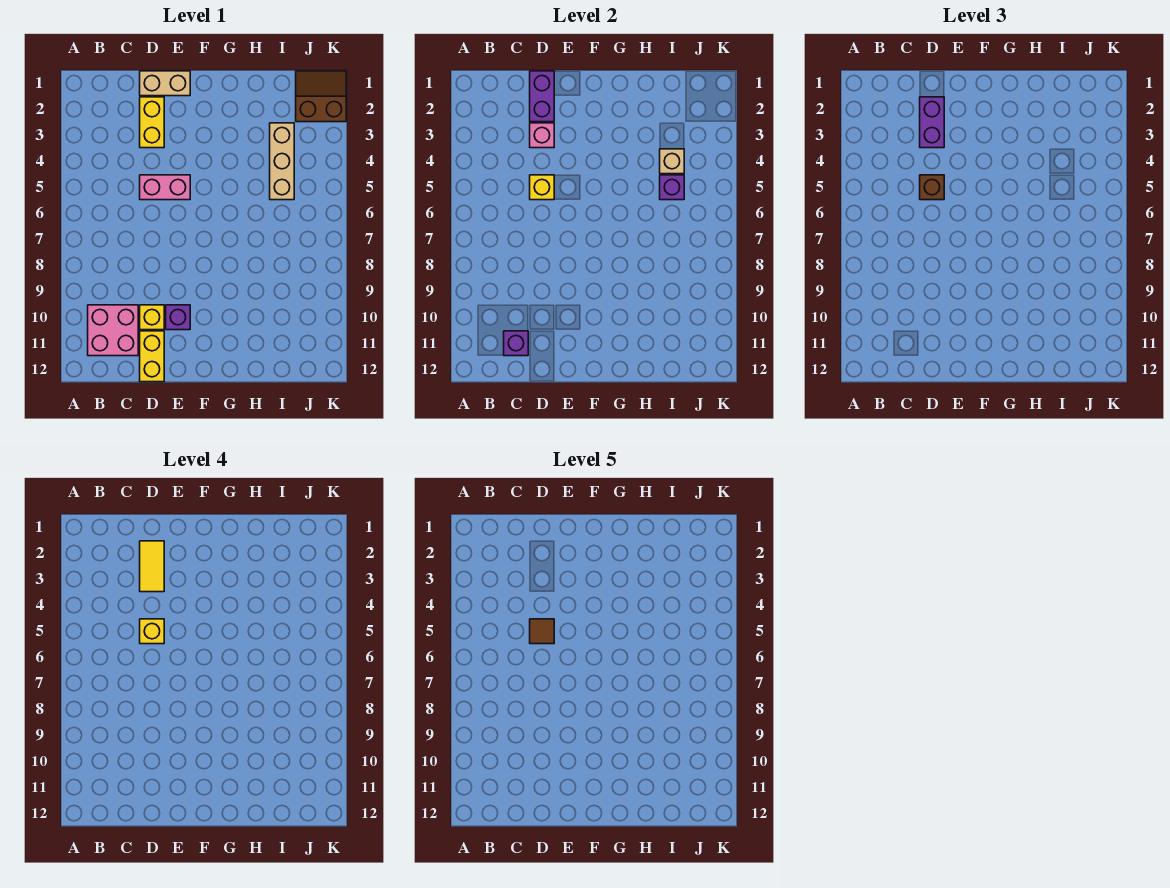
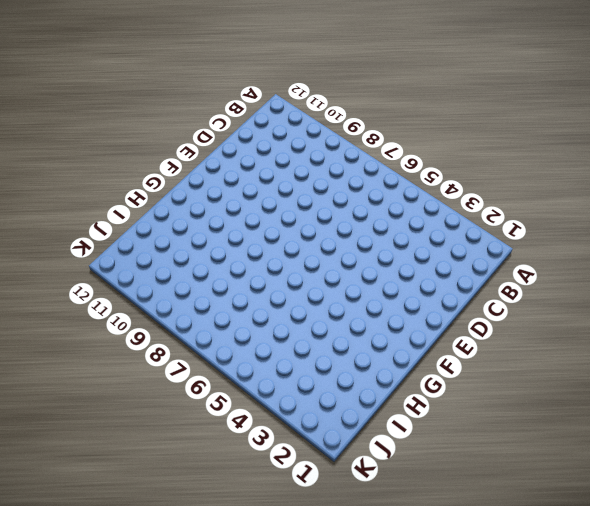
none -> pink 2x2 brick [88,305,138,356]
none -> tan 1x2 brick [140,71,190,96]
none -> yellow 1x2 brick [140,97,164,148]

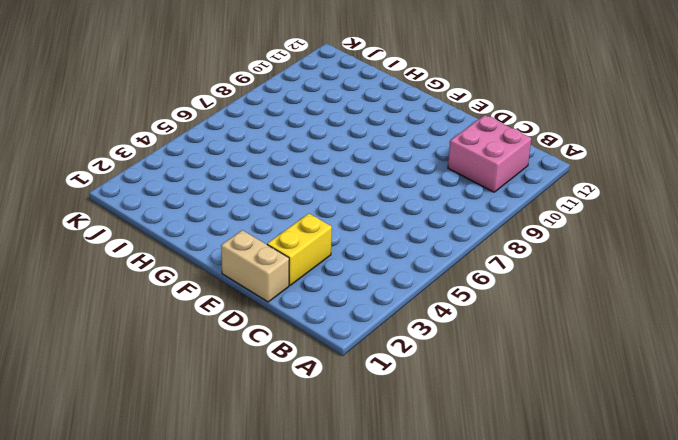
none -> pink 1x2 brick [140,175,190,200]
none -> yellow 1x1 brick [140,305,164,330]
none -> yellow 1x2 brick [140,331,164,382]

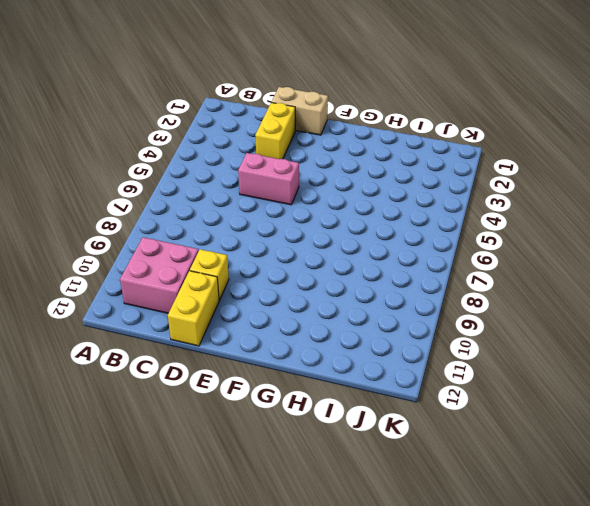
none -> purple 1x1 brick [166,305,190,330]
none -> tan 1x3 brick [270,123,294,200]
none -> brown 2x2 slope [296,71,346,122]

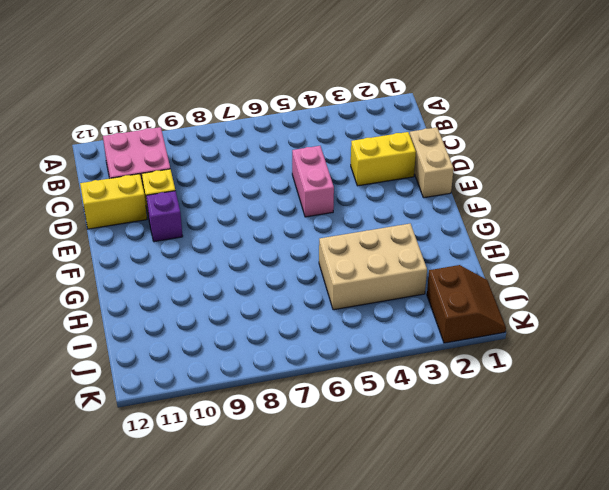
tan 2x3 brick [319,224,427,310] -> tan 1x3 brick [270,123,294,200]
none -> purple 1x1 brick [504,331,528,356]
none -> purple 1x2 brick [530,71,554,122]
none -> pink 1x1 brick [530,123,554,148]

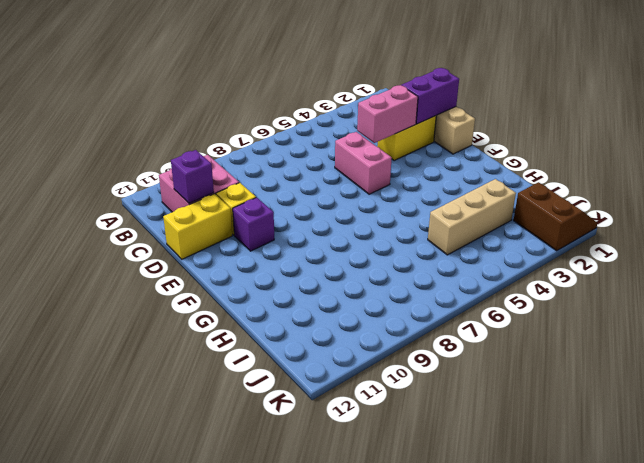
pink 1x2 brick [357,85,418,143] -> pink 1x1 brick [530,123,554,148]
none -> yellow 1x1 brick [530,175,554,200]
none -> tan 1x1 brick [660,149,684,174]
none -> purple 1x1 brick [660,175,684,200]

